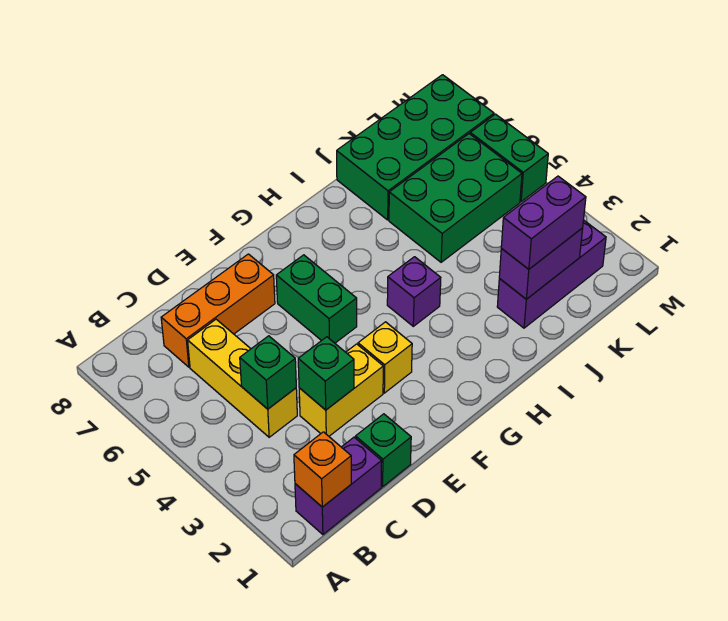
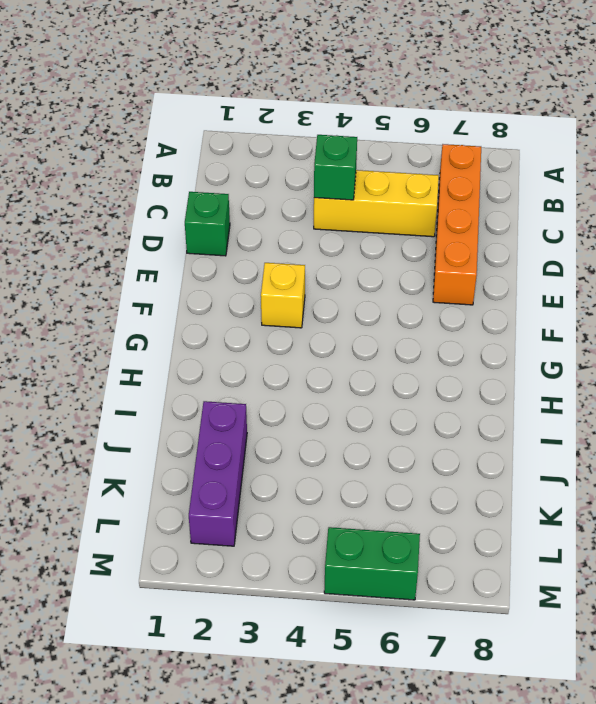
orange 1x4 brick [433,144,481,305] -> orange 1x3 brick [161,254,275,367]
none -> purple 1x2 brick [295,437,382,535]
none -> yellow 1x2 brick [299,344,383,436]
none -> green 1x2 brick [276,255,357,343]

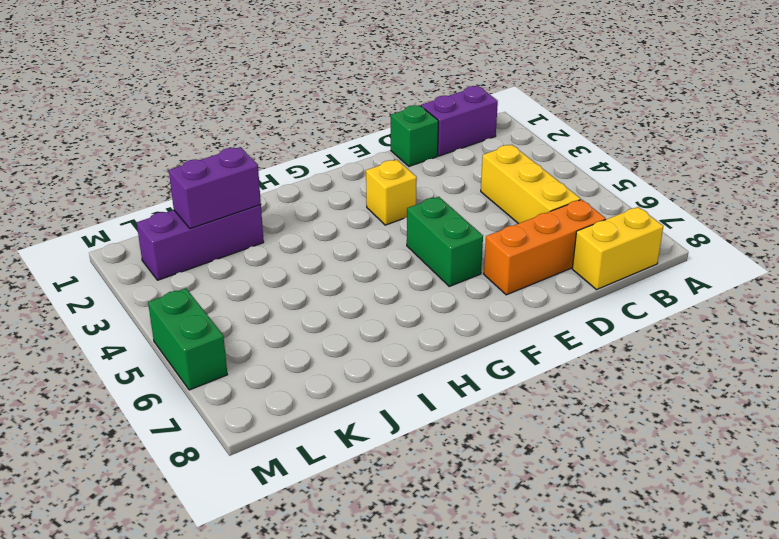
yellow 1x2 brick [572,207,663,290] -> yellow 1x2 brick moved to [299,344,383,436]
none -> purple 1x1 brick [387,257,441,326]
none -> green 2x3 brick [389,134,522,262]
none -> green 2x4 brick [337,75,494,220]

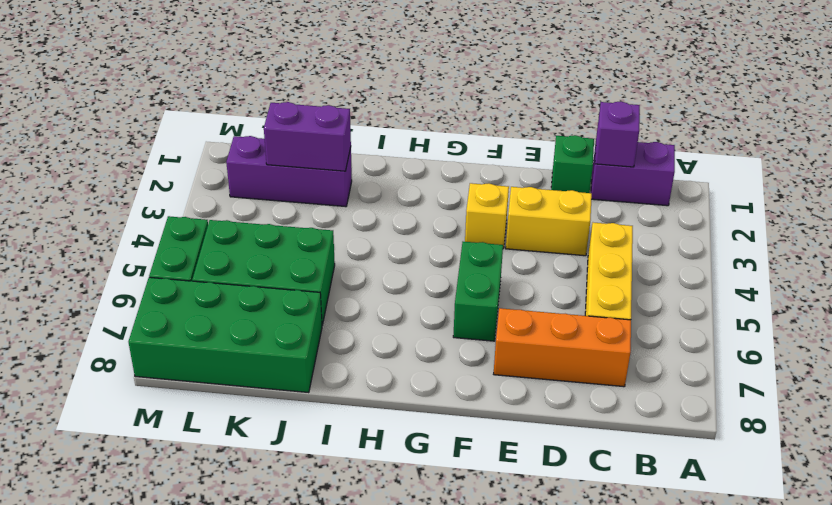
purple 1x1 brick [595,102,640,167] -> purple 1x1 brick moved to [387,257,441,326]
none -> orange 1x1 brick [294,432,351,507]
none -> green 1x1 brick [240,336,296,409]
none -> green 1x1 brick [298,337,354,410]

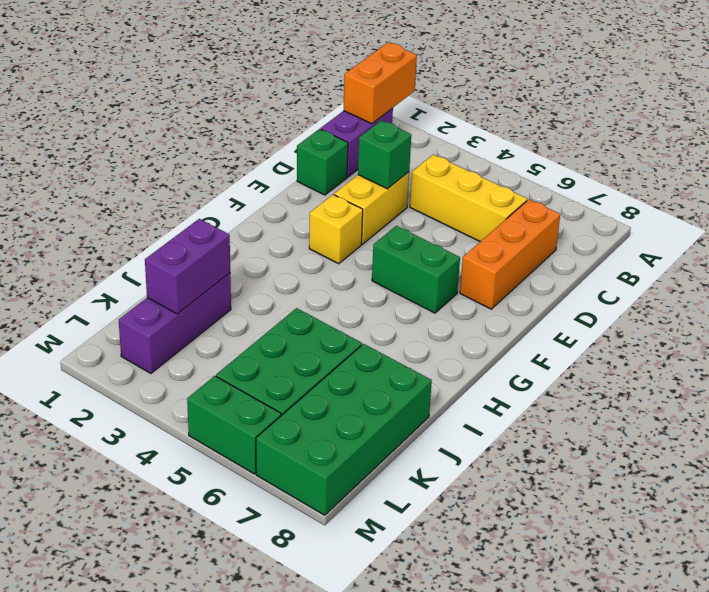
orange 1x2 brick [344,42,417,124] -> orange 1x1 brick [294,432,351,507]
none -> purple 1x1 brick [387,257,441,326]
none -> green 1x1 brick [240,336,296,409]
none -> purple 1x2 brick [501,176,586,269]

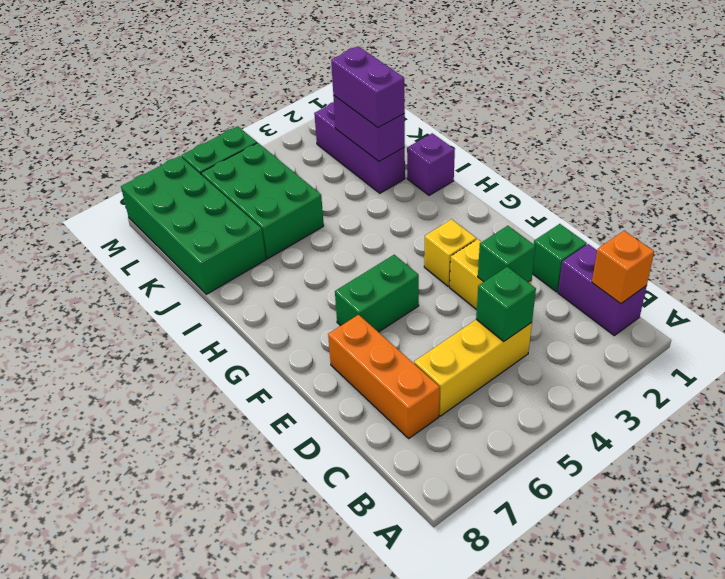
purple 1x1 brick [407,133,455,195] -> purple 1x1 brick moved to [387,257,441,326]

